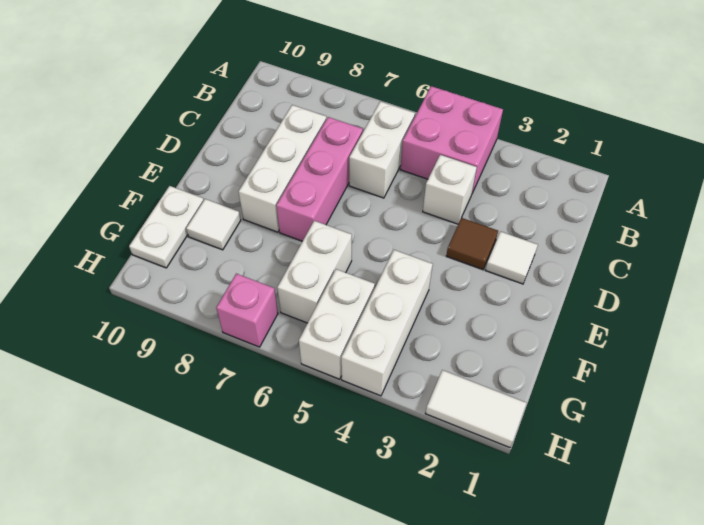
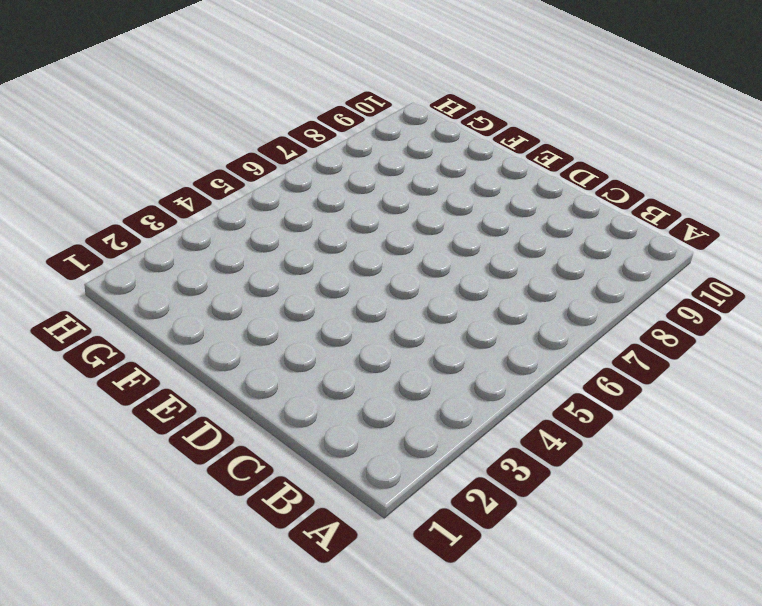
none -> pink 2x2 brick [400,86,503,193]
none -> white 1x2 brick [349,101,415,198]
none -> white 1x1 brick [423,155,477,224]

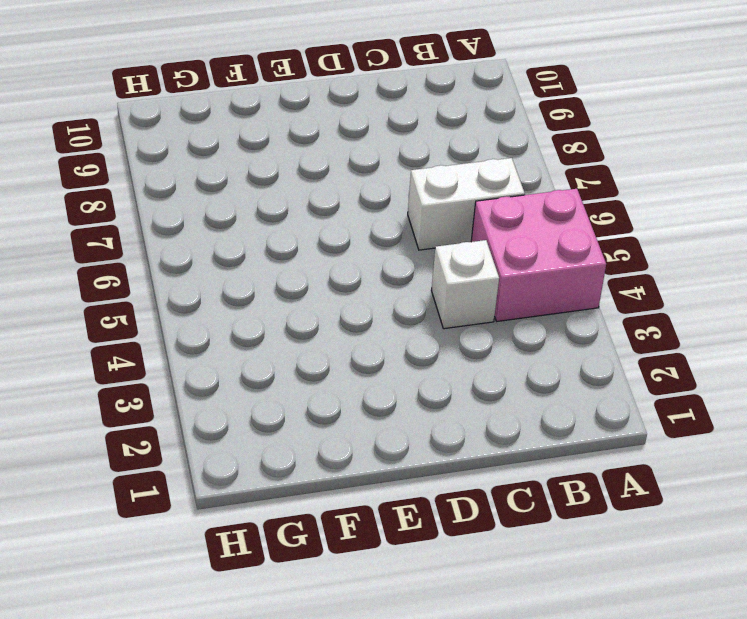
none -> pink 1x3 brick [276,117,363,241]
none -> white 1x3 brick [239,105,326,232]
none -> white 1x1 tile [486,232,538,284]

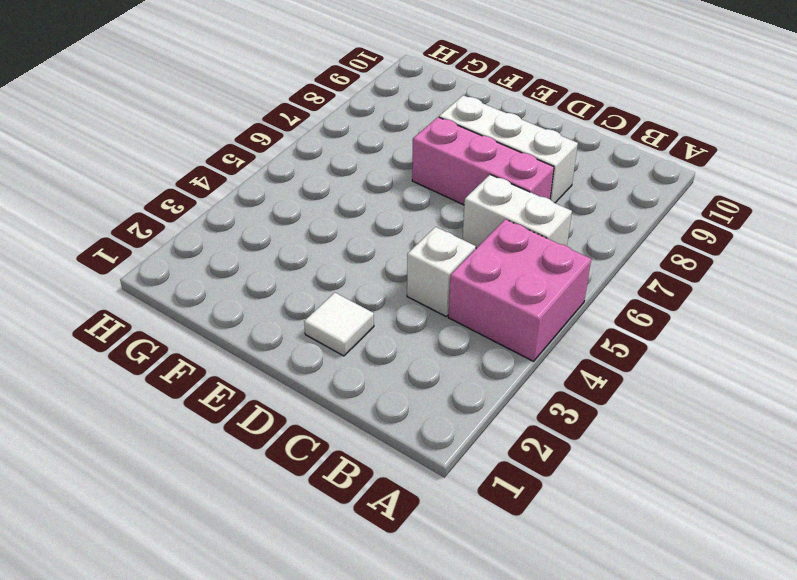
none -> brown 1x1 tile [446,218,498,270]
none -> white 1x3 brick [341,250,433,396]
none -> white 1x2 brick [277,221,352,323]

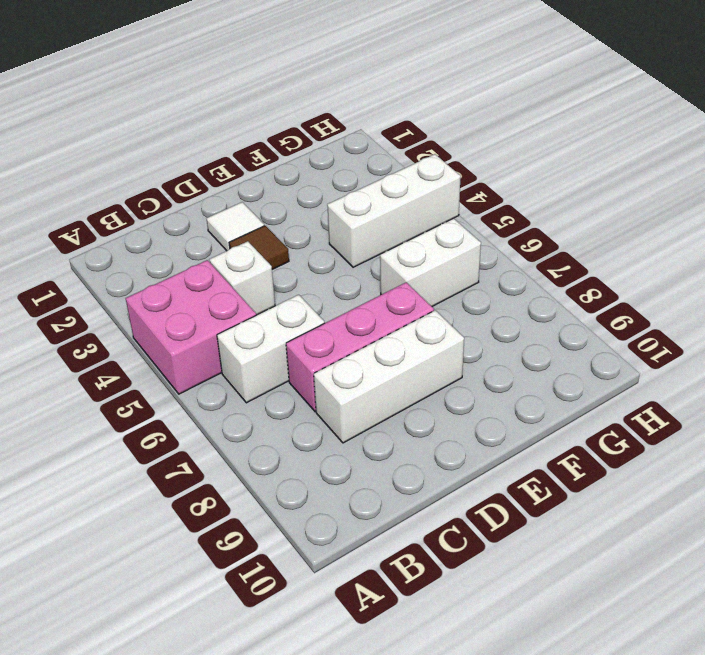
none -> white 1x1 tile [186,199,241,250]
none -> white 1x2 plate [129,186,204,268]
none -> white 1x2 brick [299,269,375,379]

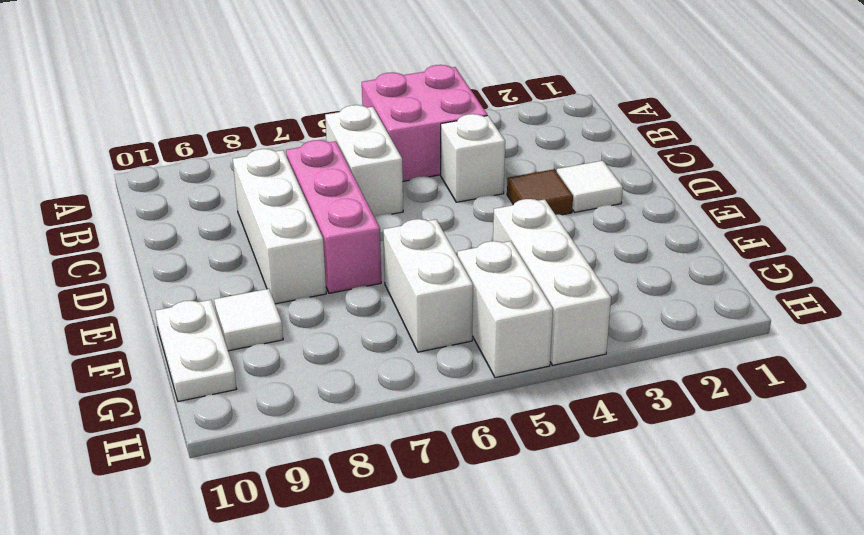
none -> white 1x2 tile [425,370,527,448]
none -> pink 1x1 brick [216,274,278,347]

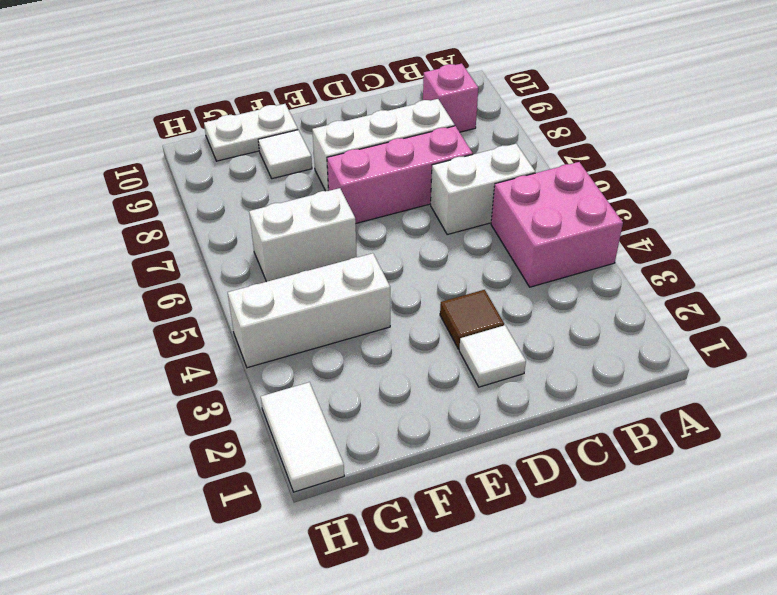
pink 1x1 brick [423,64,478,132] -> pink 1x1 brick moved to [216,274,278,347]
none -> white 1x1 brick [423,155,477,224]
none -> white 1x2 brick [299,269,375,379]

